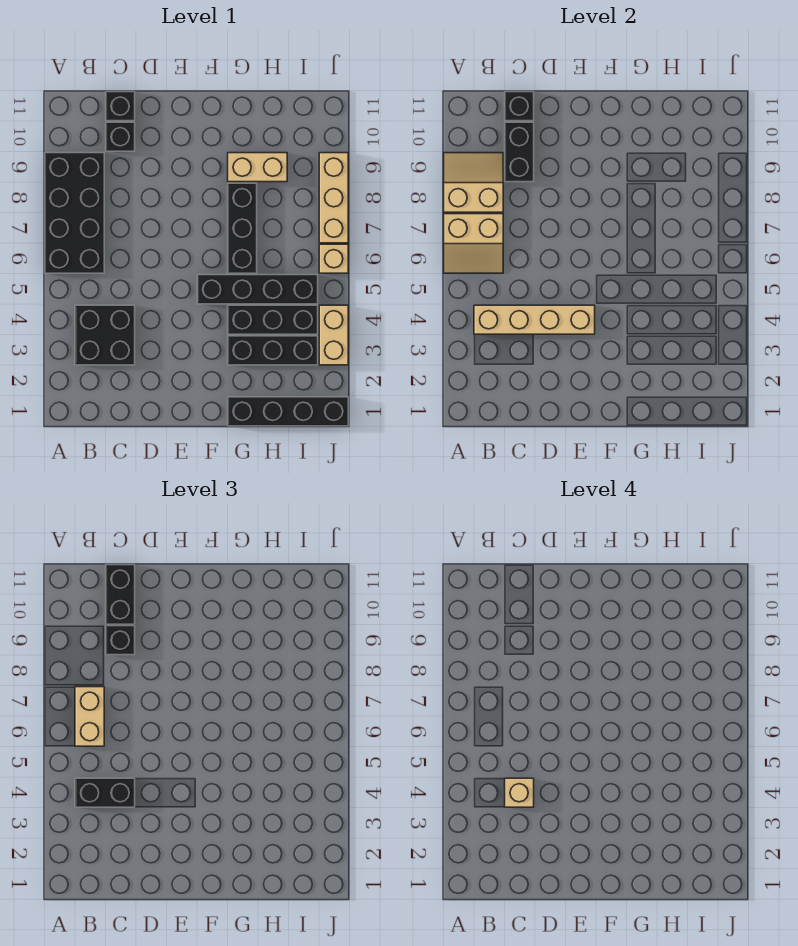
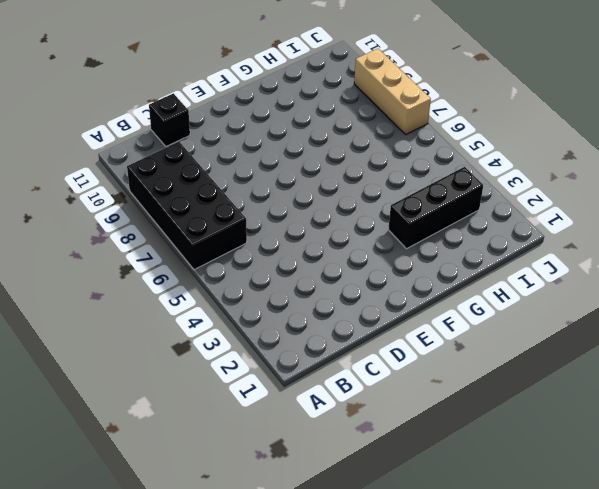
none -> black 2x2 brick [75,305,135,365]
none -> black 1x1 brick [106,122,135,151]
none -> black 1x4 brick [197,275,318,304]

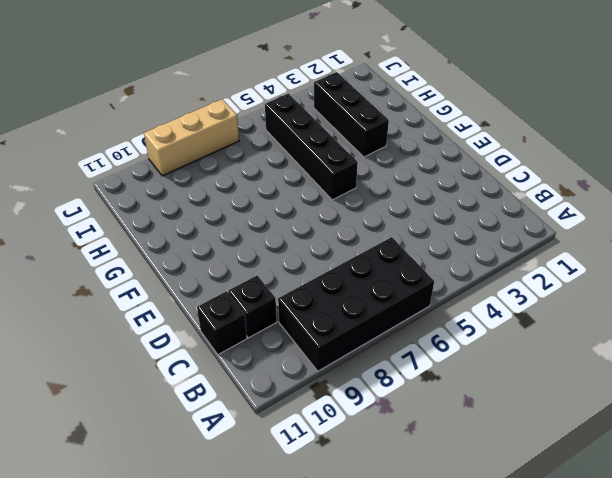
none -> black 2x2 brick [75,305,135,365]
none -> black 1x4 brick [228,397,348,426]
none -> black 1x3 brick [228,305,318,334]

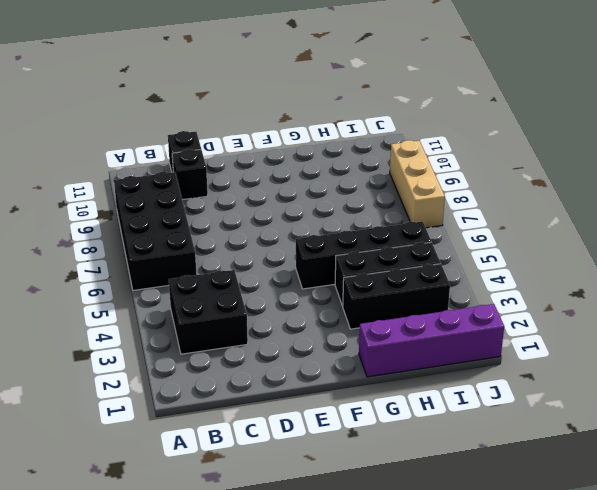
purple 1x4 brick [359,304,504,377] -> black 1x4 brick [228,397,348,426]
none -> black 1x3 brick [228,183,257,273]
none -> tan 1x2 brick [228,153,287,182]
none -> tan 1x2 brick [319,305,348,365]

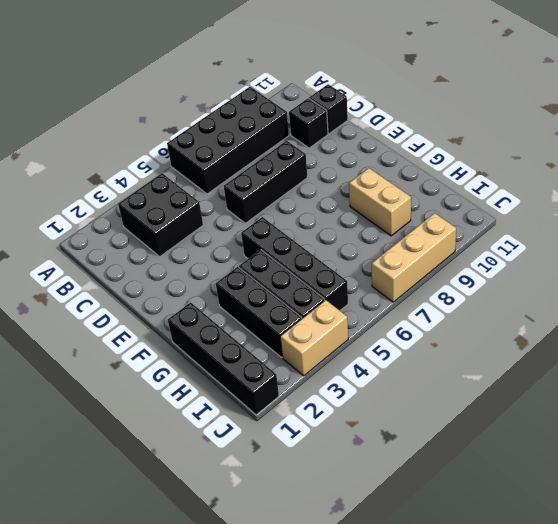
black 1x3 brick [224,141,307,223] -> black 1x3 brick moved to [228,183,257,273]
none -> tan 1x1 brick [319,244,348,273]
none -> tan 2x2 slope [444,214,503,273]
none -> tan 2x2 slope [444,153,503,212]

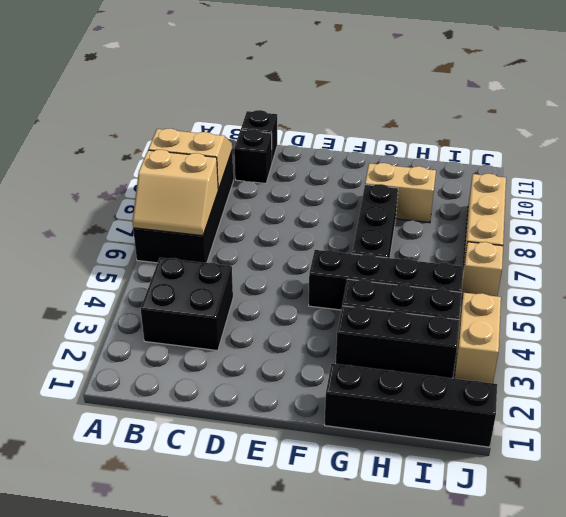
none -> tan 1x4 brick [474,305,595,334]
none -> black 1x2 brick [505,122,534,182]
none -> black 1x1 brick [505,92,534,121]

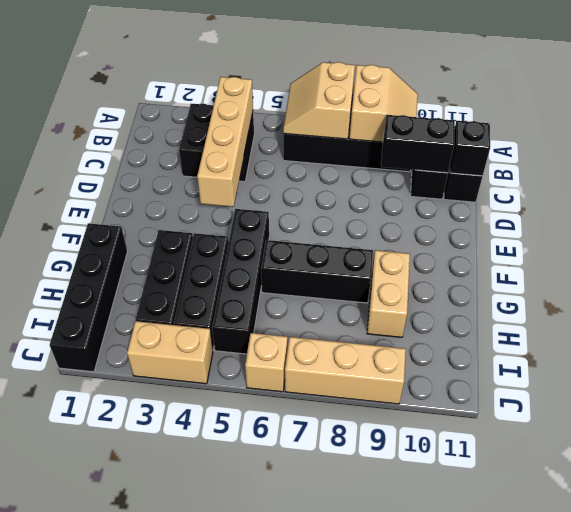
none -> black 1x2 brick [75,778,135,807]
none -> tan 1x2 brick [75,687,104,746]
none -> black 1x1 brick [106,626,135,655]

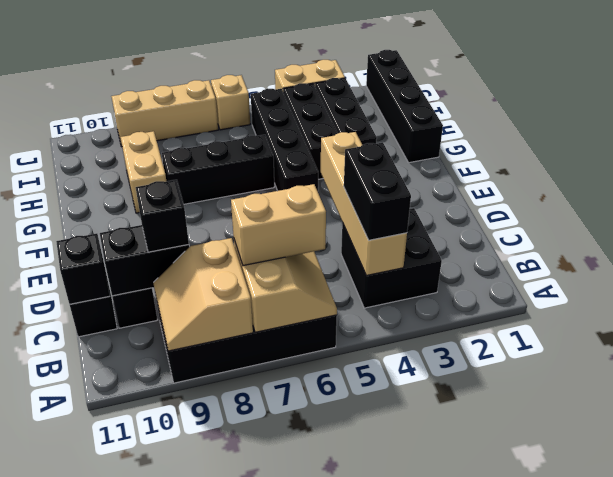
none -> black 1x2 brick [106,565,135,624]
none -> tan 1x1 brick [505,778,534,807]

